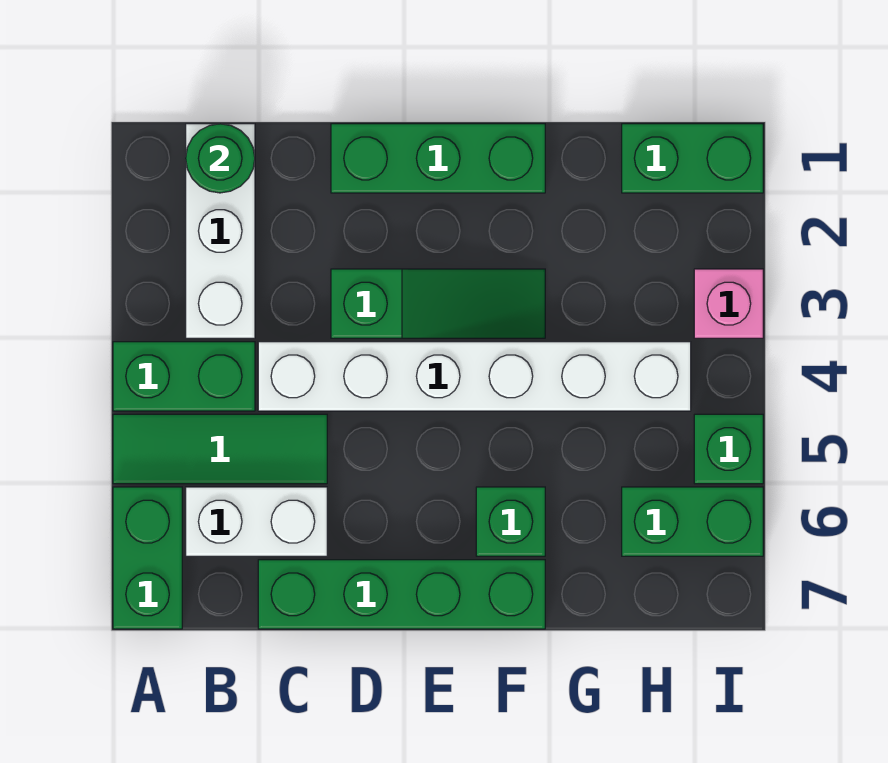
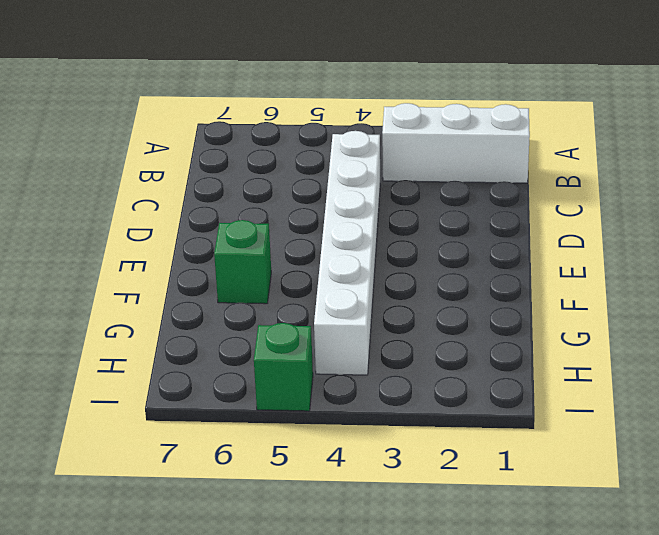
none -> green 1x2 brick [113,342,255,411]
none -> green 1x3 tile [113,414,327,484]
none -> green 1x2 brick [113,487,182,629]

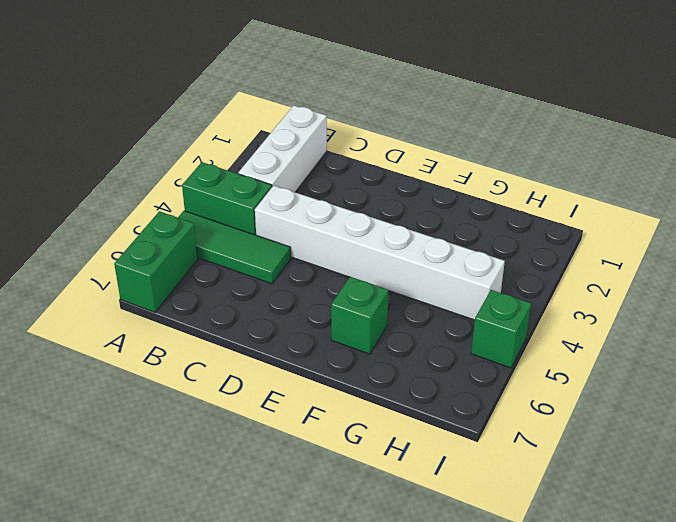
none -> white 1x2 brick [186,487,327,556]
none -> green 1x4 brick [258,560,545,629]
none -> green 1x3 brick [331,124,545,193]

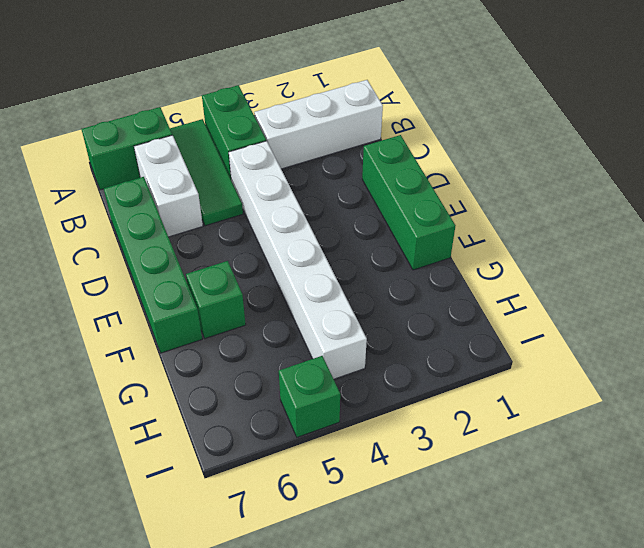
none -> green 1x3 slope [331,269,545,338]
none -> green 1x2 brick [622,124,763,193]
none -> green 1x2 brick [622,487,763,556]

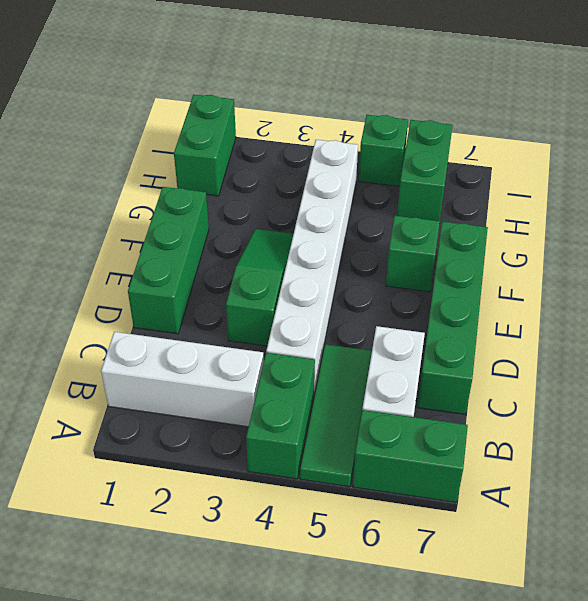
none -> pink 1x1 brick [694,269,763,338]
none -> green 1x1 round brick [186,124,255,193]

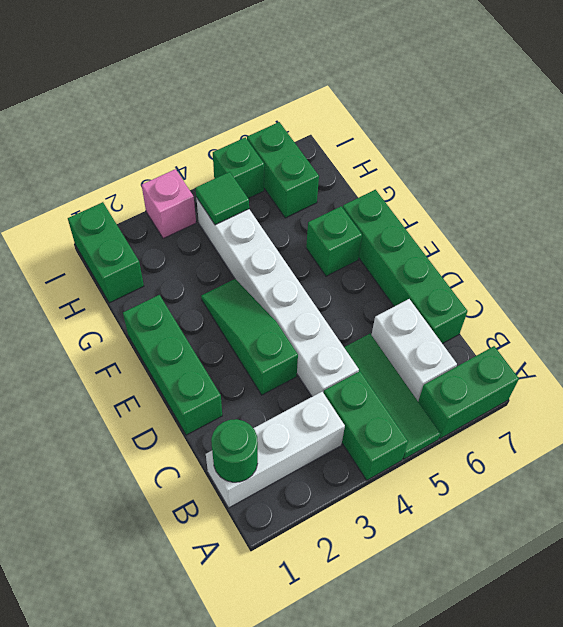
green 1x1 tile [196,172,249,225] -> none

